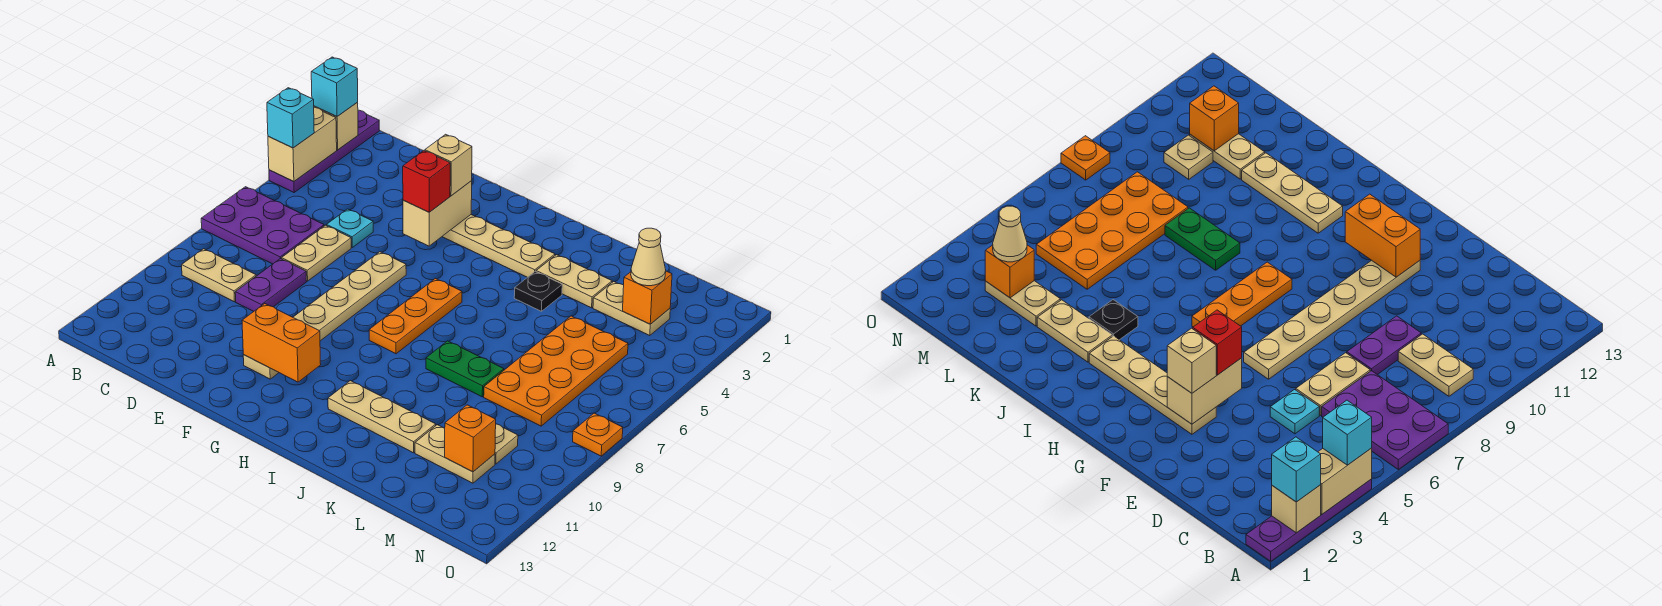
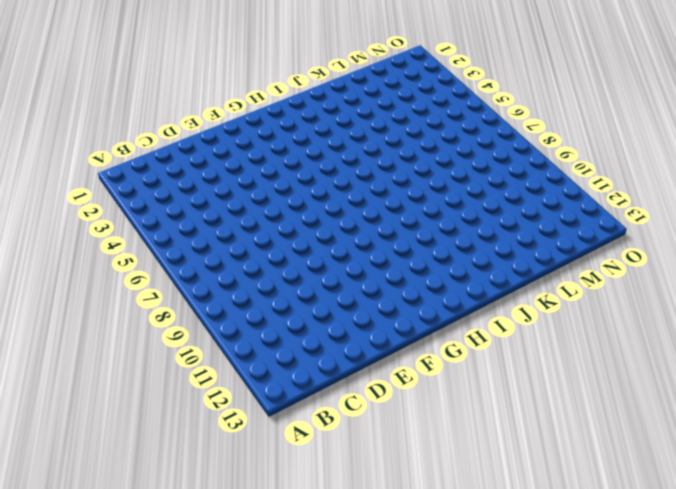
none -> purple 1x4 plate [269,110,380,192]
none -> purple 2x3 plate [201,187,324,264]
none -> tan 1x2 plate [182,249,256,302]

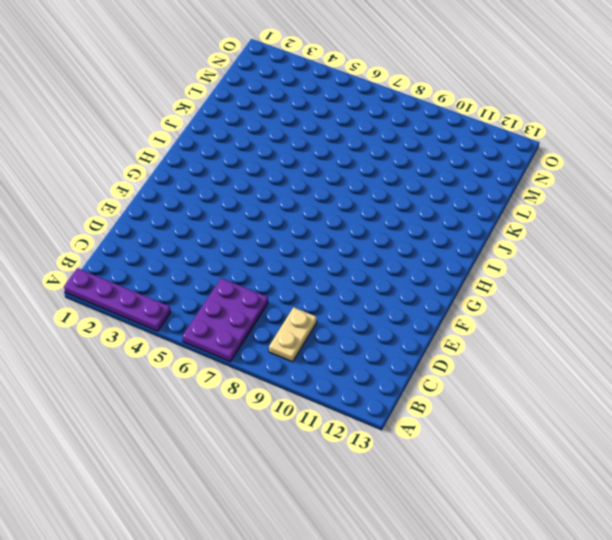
none -> cyan 1x1 plate [326,209,373,247]
none -> tan 1x2 plate [281,225,351,281]
none -> purple 1x2 plate [235,259,307,312]

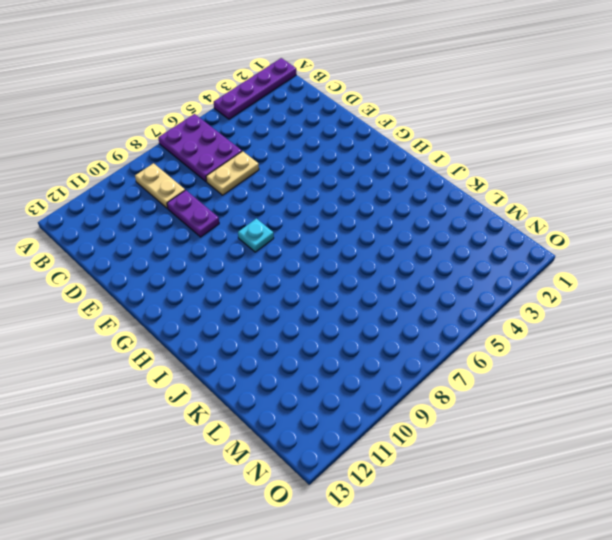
purple 1x2 plate [167,190,219,237] -> purple 1x2 plate turned to [235,259,307,312]
cyan 1x1 plate [238,219,274,252] -> cyan 1x1 plate moved to [326,209,373,247]
none -> tan 1x4 plate [442,215,555,277]
none -> tan 1x6 plate [243,252,406,379]
none -> orange 1x3 plate [369,279,462,354]

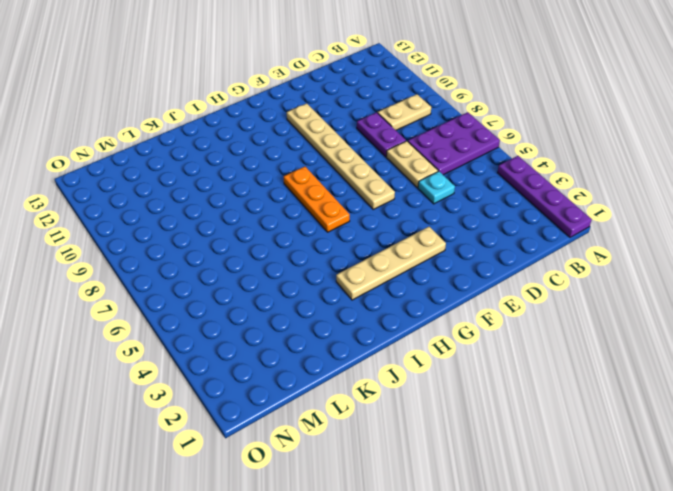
none -> tan 1x3 plate [328,381,436,453]
none -> tan 1x2 plate [536,255,612,308]
none -> black 1x1 plate [514,272,562,311]

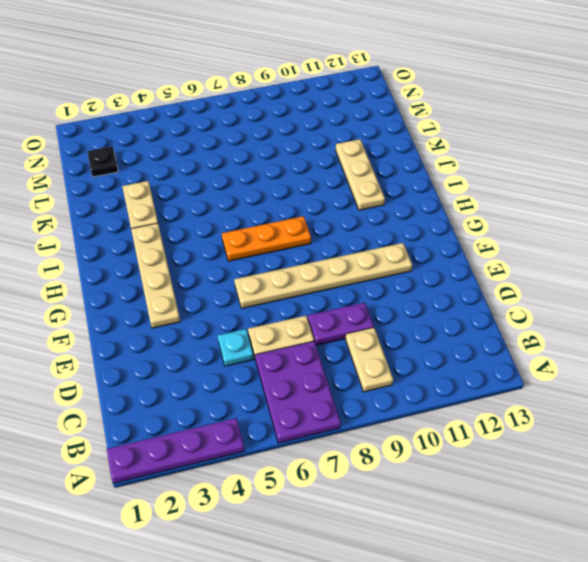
black 1x1 plate [87,146,118,177] -> black 1x1 plate moved to [514,272,562,311]
none -> green 1x2 plate [426,341,504,397]
none -> tan 1x2 plate [593,282,670,336]
none -> orange 2x4 plate [484,316,628,426]

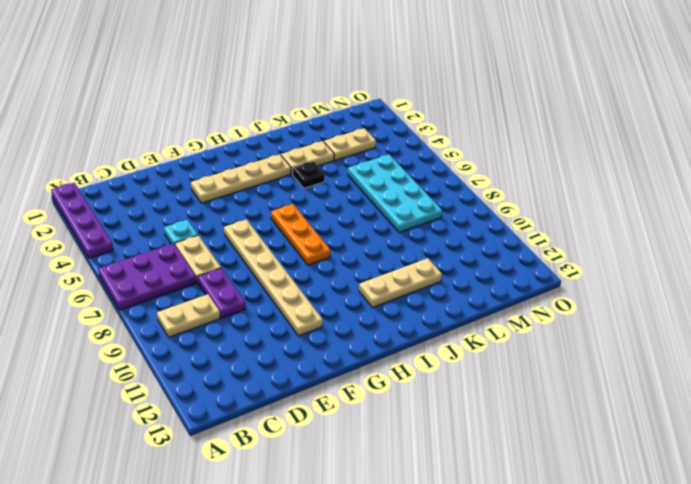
cyan 2x4 plate [348,154,442,233] -> orange 2x4 plate [484,316,628,426]
none -> green 1x2 plate [426,341,504,397]
none -> tan 1x2 plate [415,425,495,483]
none -> tan 1x1 plate [495,424,518,464]

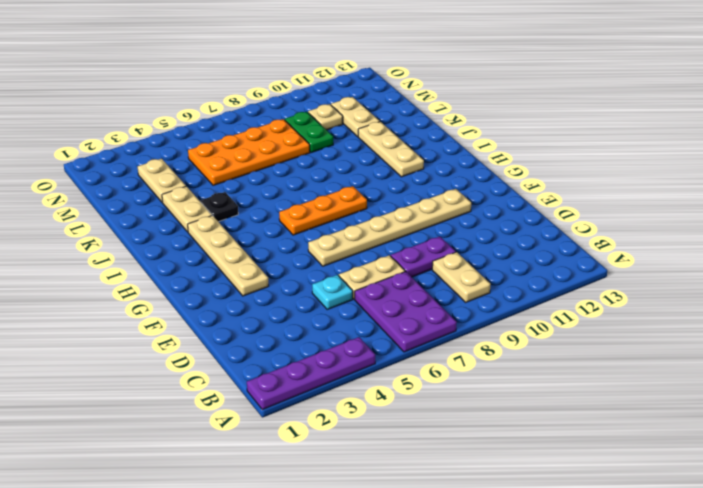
green 1x2 plate [285,112,333,153] -> green 1x2 plate moved to [426,341,504,397]
none -> orange 1x1 plate [573,413,623,456]
none -> tan 1x1 brick [314,102,358,150]
none -> tan 1x2 brick [268,107,337,182]

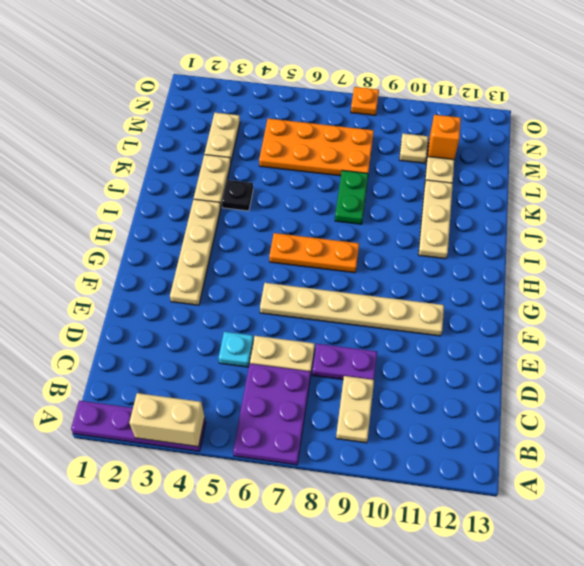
none -> tan 1x1 brick [314,102,358,150]
none -> tan 1x2 brick [403,181,472,246]
none -> orange 1x2 brick [242,304,321,382]

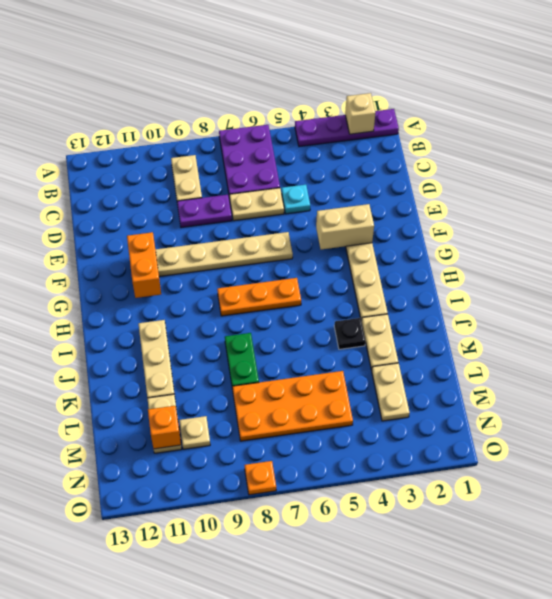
none -> tan 1x2 brick [268,107,337,182]
none -> orange 1x1 brick [623,271,672,324]
none -> cyan 1x1 brick [311,57,358,116]

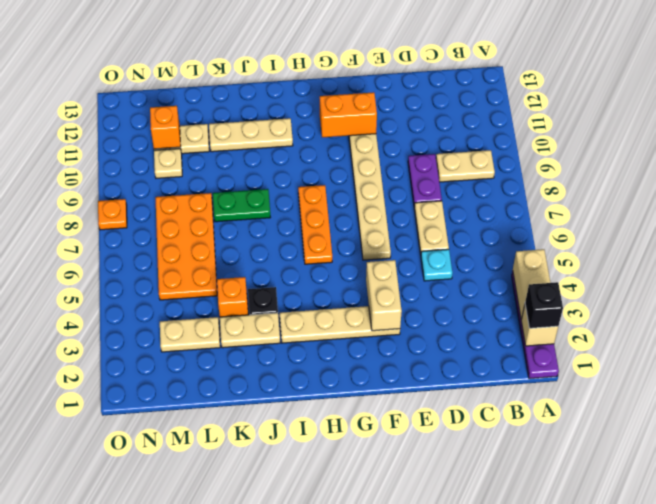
black 1x1 brick [525,282,563,328] -> cyan 1x1 brick [311,57,358,116]
orange 1x1 brick [217,277,248,317] -> orange 1x1 brick moved to [623,271,672,324]
none -> purple 2x3 plate [201,187,324,264]
none -> cyan 1x1 brick [267,88,314,148]
none -> tan 1x1 brick [425,134,472,196]

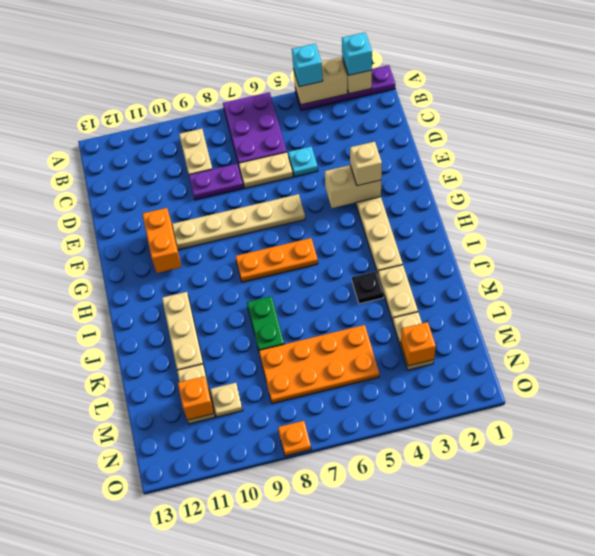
none -> red 1x1 brick [403,151,450,212]
none -> tan 1x1 cone [631,228,666,286]

